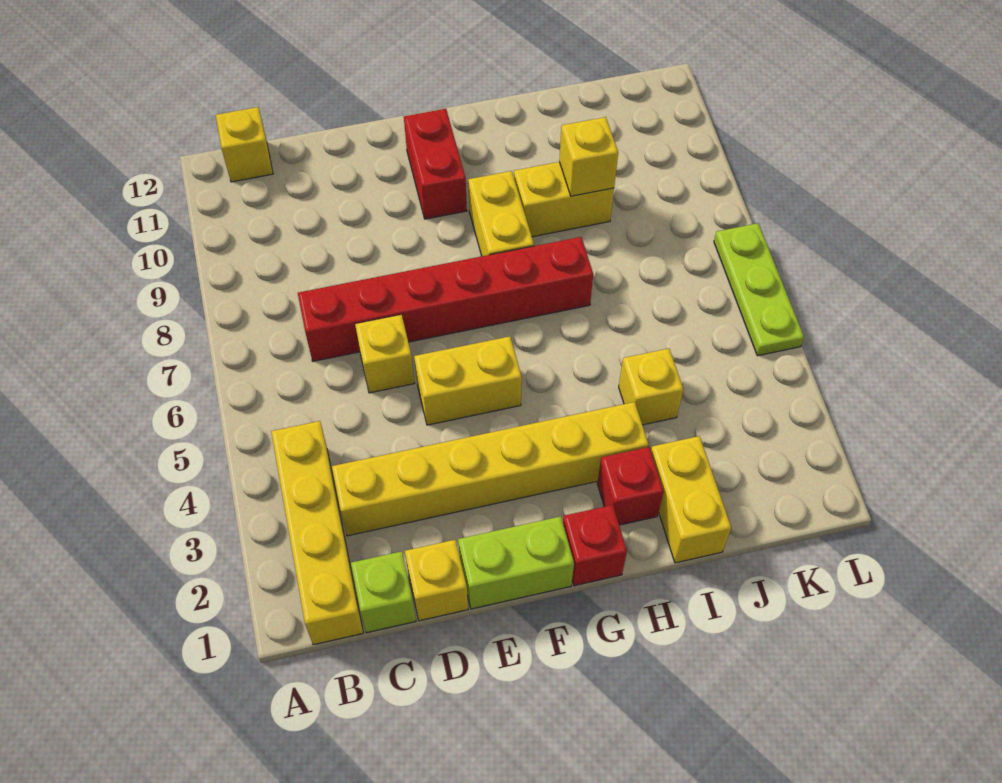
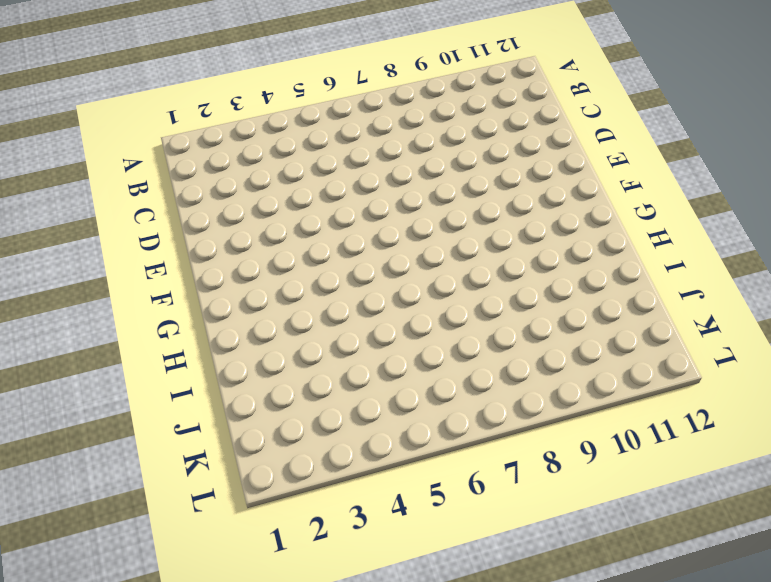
none -> yellow 1x4 brick [271,421,363,645]
none -> yellow 1x1 brick [216,107,273,182]
none -> lime 1x1 brick [351,551,416,633]

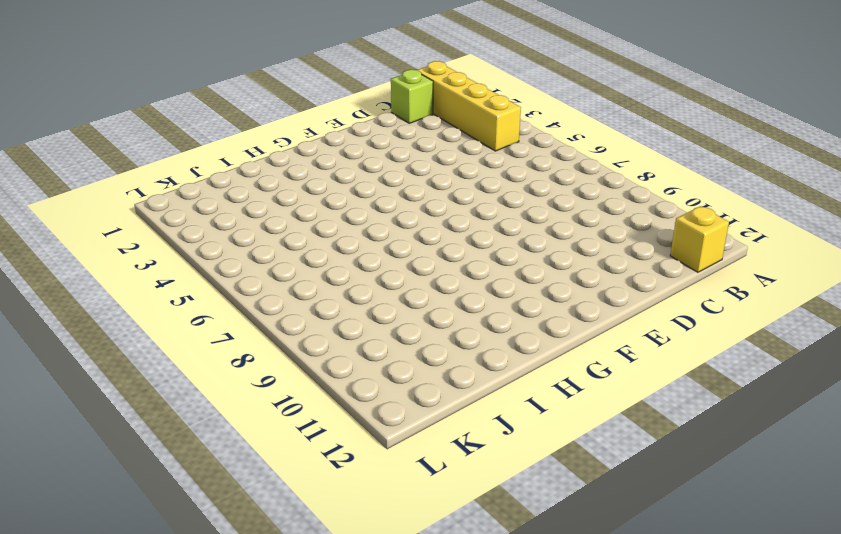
none -> yellow 1x6 brick [332,402,649,536]
none -> red 1x6 brick [298,237,593,361]
none -> yellow 1x1 brick [405,540,468,621]

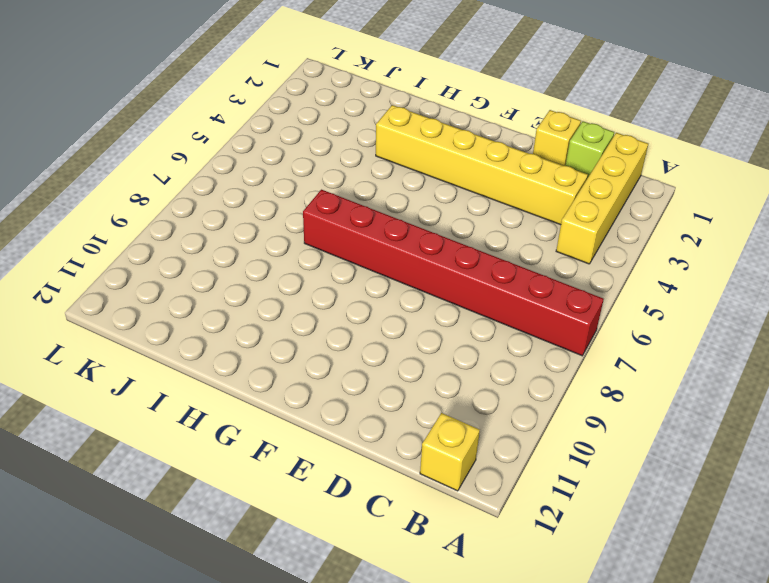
red 1x8 brick [303,190,604,356] -> red 1x6 brick [298,237,593,361]
none -> yellow 1x1 brick [355,315,414,393]
none -> lime 1x2 brick [458,516,574,609]
none -> yellow 1x2 brick [414,336,522,425]

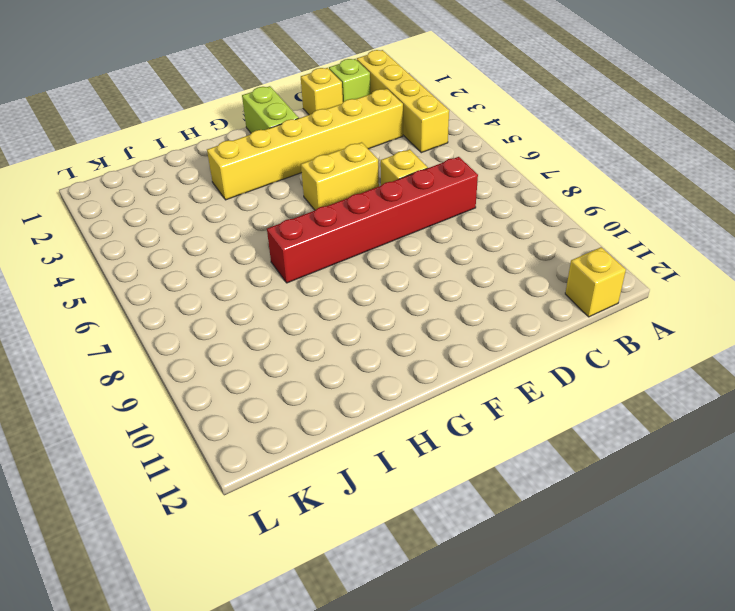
lime 1x2 brick [242,86,298,133] -> lime 1x2 brick turned to [458,516,574,609]
none -> red 1x2 brick [404,109,467,219]
none -> red 1x1 brick [563,505,627,586]
none -> yellow 1x2 brick [468,171,534,256]

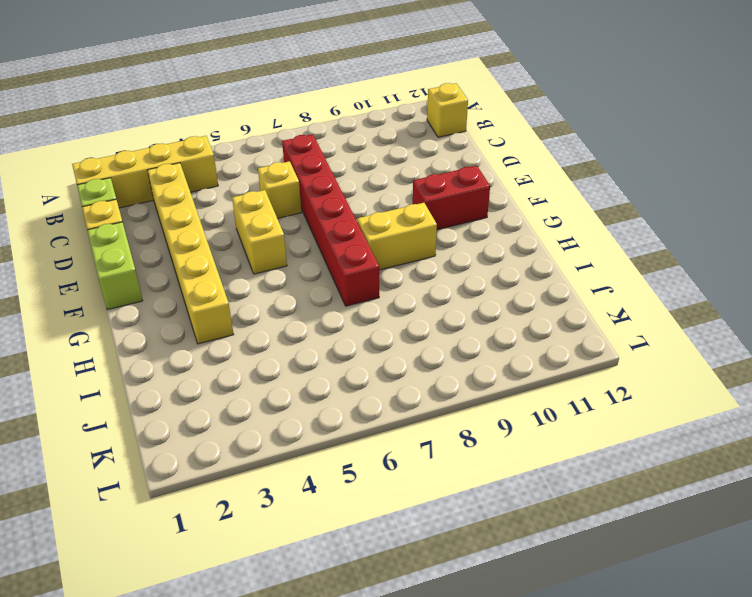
none -> red 1x1 brick [563,505,627,586]
none -> red 1x1 brick [597,447,664,525]
none -> yellow 1x2 brick [514,162,614,237]

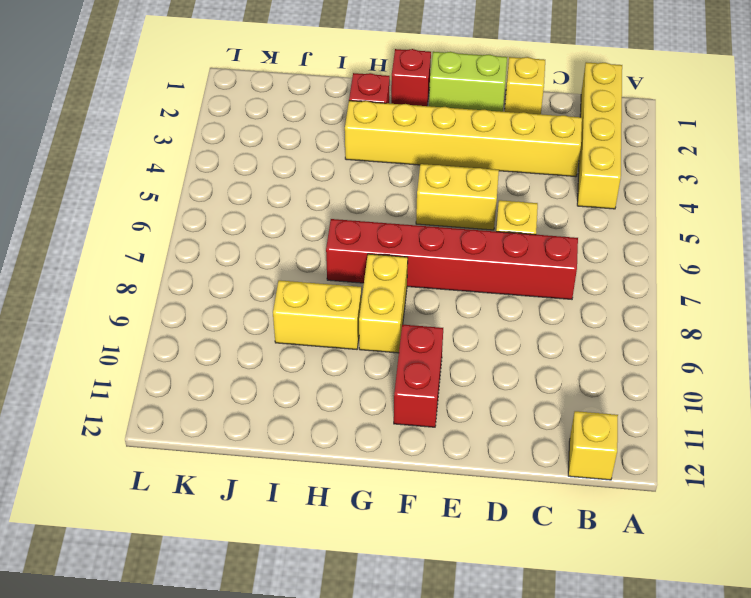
none -> lime 1x1 brick [351,551,416,633]
none -> yellow 1x2 brick [651,436,731,563]
none -> yellow 1x1 brick [619,348,683,425]

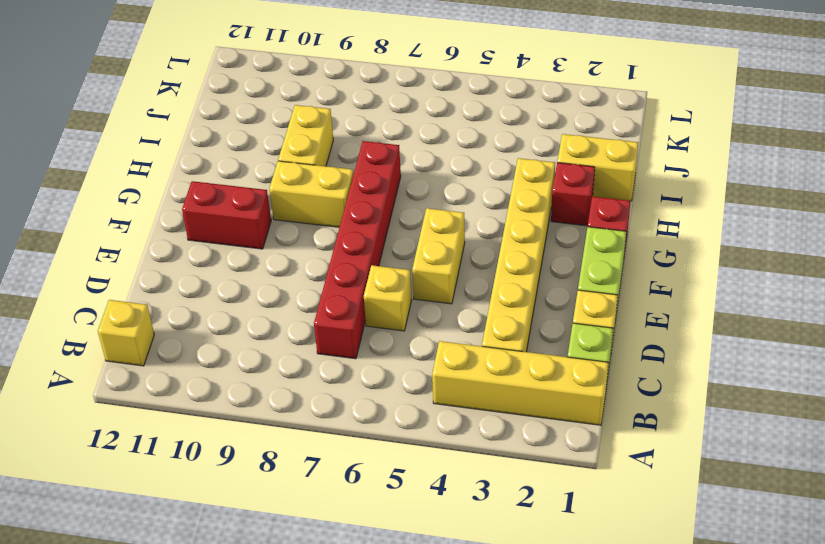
none -> yellow 1x1 brick [619,348,683,425]
none -> lime 1x3 plate [714,223,804,356]
none -> yellow 1x1 brick [559,117,618,196]

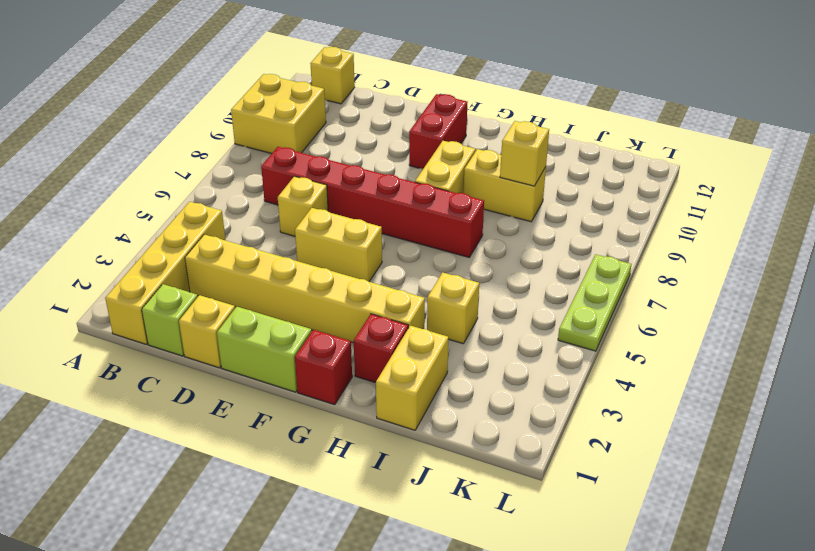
yellow 2x2 brick [231,74,326,154] -> none

